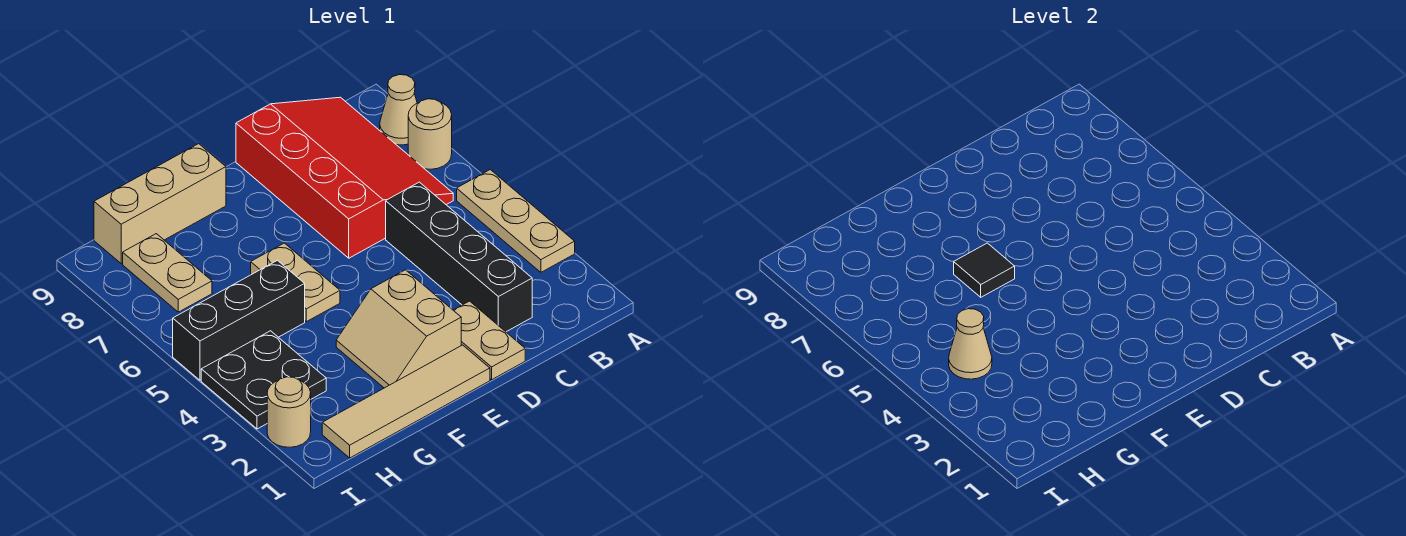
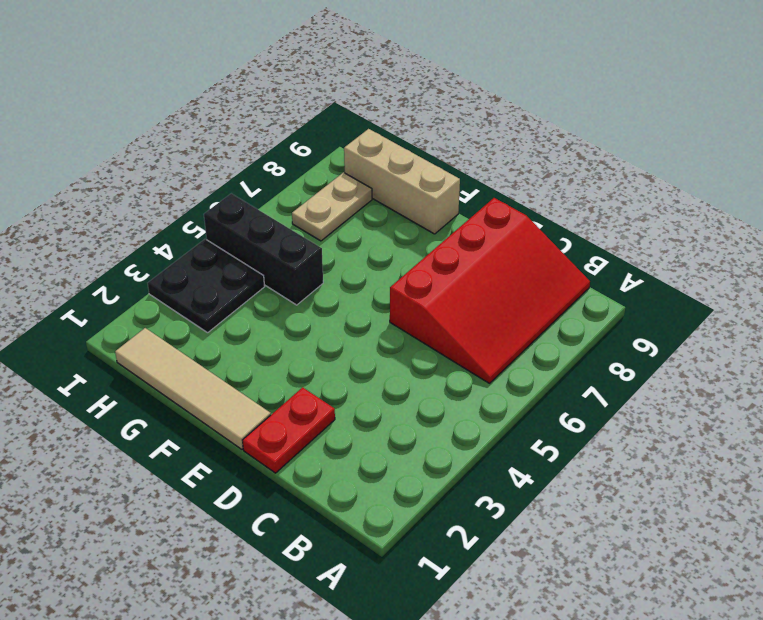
red 1x2 plate [243,387,335,473] -> tan 1x2 plate [453,301,525,380]
none -> tan 1x3 plate [457,170,575,272]
none -> tan 1x1 round brick [408,99,452,169]
none -> tan 1x1 cone [380,75,417,145]

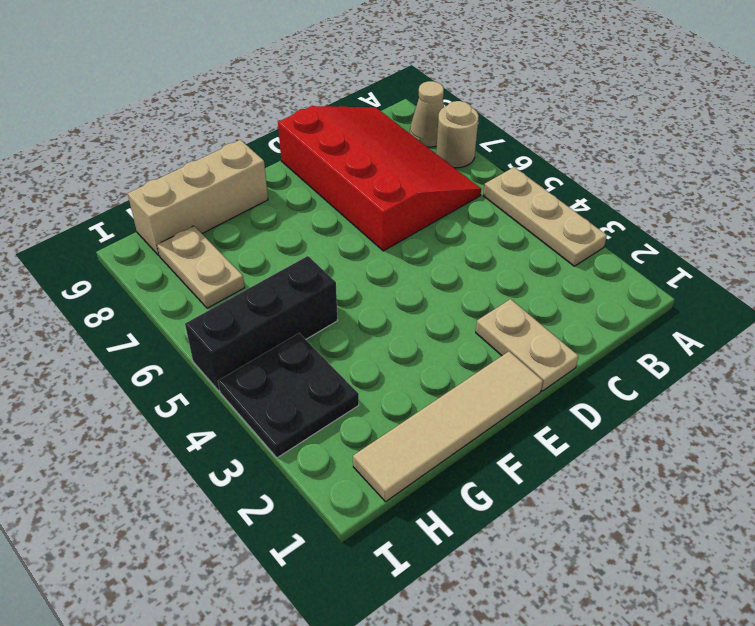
none -> black 1x4 brick [386,182,532,332]
none -> tan 2x2 slope [336,270,461,388]
none -> tan 1x2 plate [251,243,340,322]

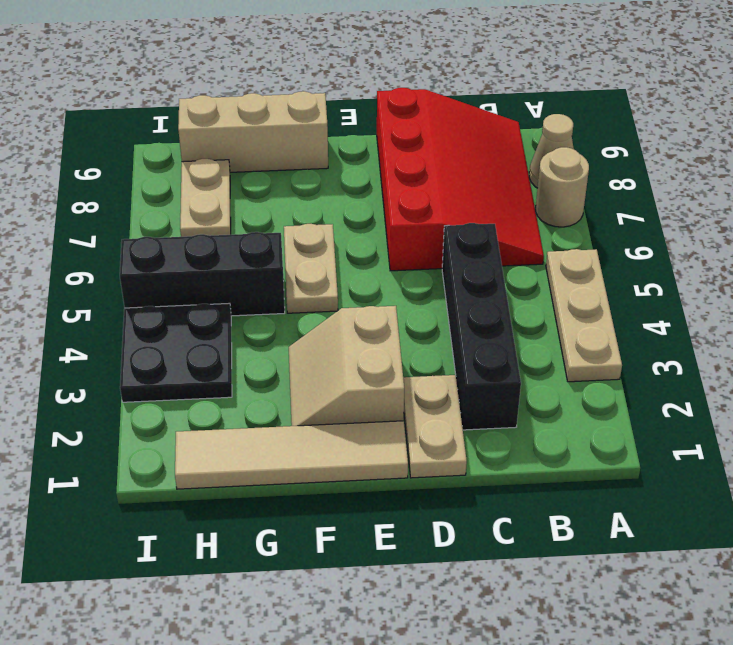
none -> tan 1x1 round brick [267,377,311,447]
none -> black 1x1 tile [954,243,1015,297]
none -> tan 1x1 cone [949,309,992,379]

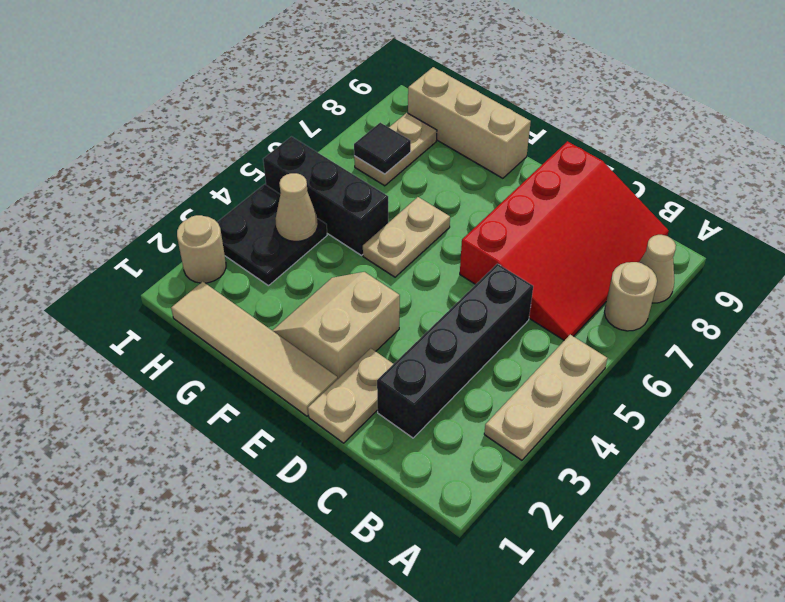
black 1x1 tile [354,123,411,174] -> black 1x1 tile moved to [954,243,1015,297]

